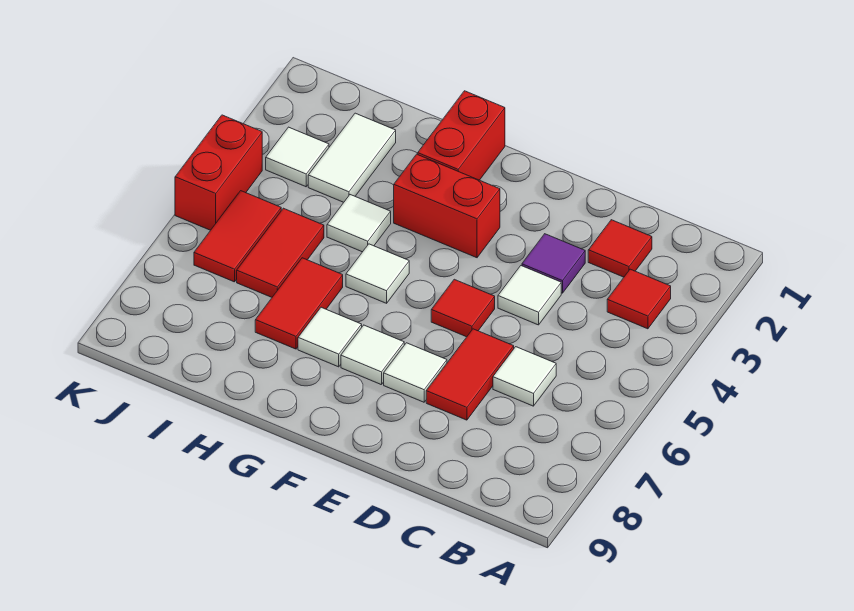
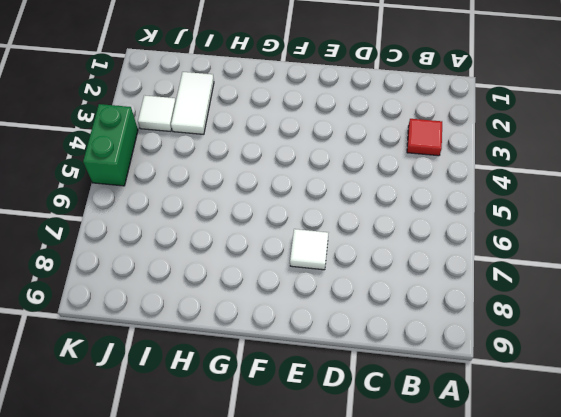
green 1x2 brick [83,104,138,186] -> red 1x2 brick [175,115,262,230]
none -> red 1x1 tile [588,220,652,277]
none -> white 1x1 tile [493,347,556,406]
none -> purple 1x1 tile [522,234,585,293]

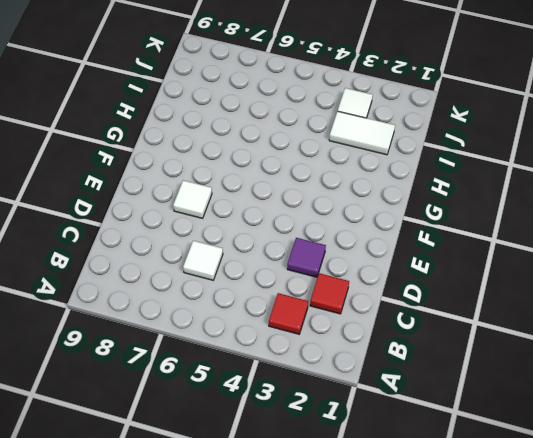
none -> white 1x1 tile [498,266,561,325]
none -> red 1x2 tile [426,329,514,420]
none -> red 1x1 tile [431,279,495,337]

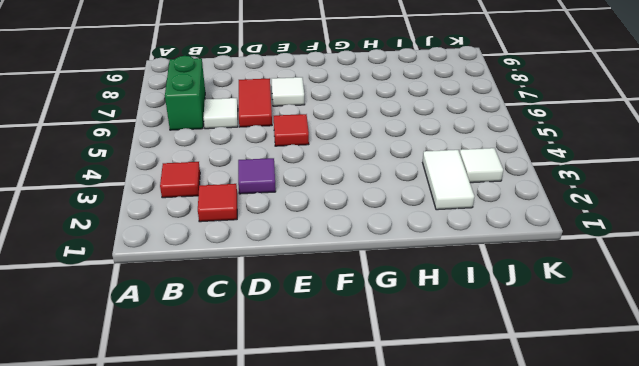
green 1x2 brick [165,56,205,130] -> none
none -> white 1x1 tile [498,266,561,325]
none -> red 1x2 brick [394,154,500,258]
none -> white 1x1 tile [341,325,404,385]

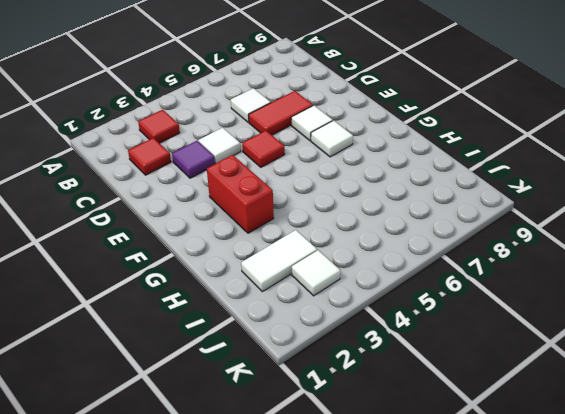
none -> red 1x2 brick [418,91,505,180]
none -> white 1x1 tile [346,244,409,303]
none -> white 1x1 tile [298,307,362,367]

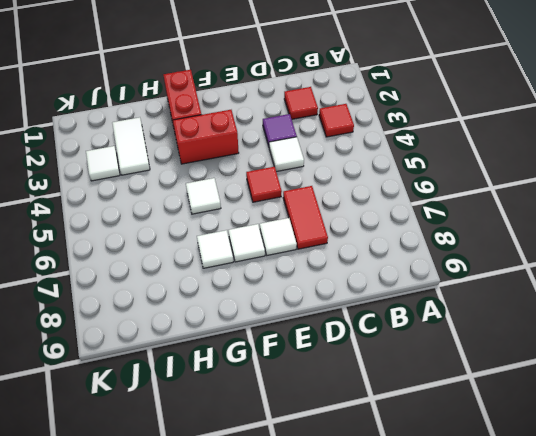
none -> white 1x1 tile [493,347,556,406]
none -> white 1x1 tile [327,195,391,252]
none -> red 1x2 tile [255,258,343,349]

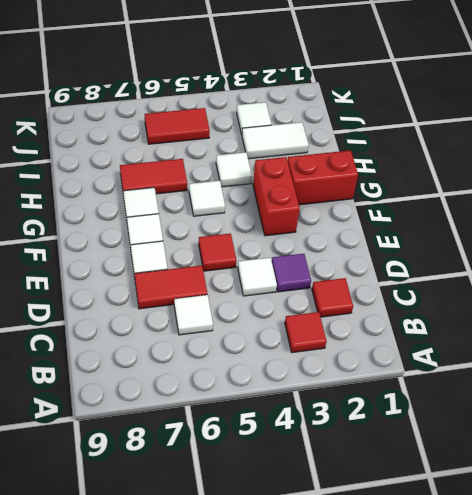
none -> red 1x2 tile [237,208,324,297]
none -> red 1x2 brick [175,115,262,230]

